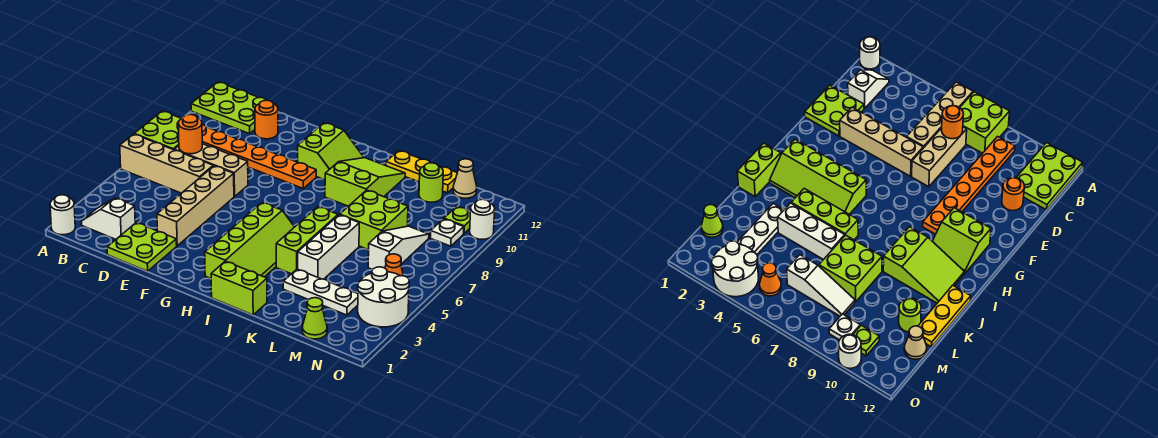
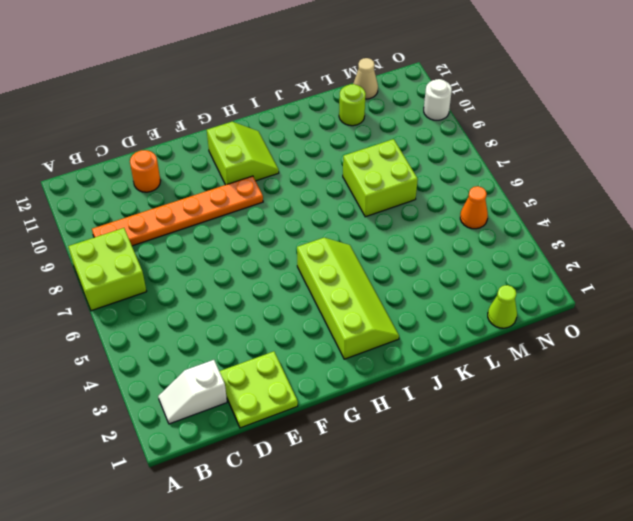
none -> white 1x1 round brick [50,195,75,235]
none -> tan 1x4 brick [120,134,213,193]
none -> lime 2x3 plate [191,82,276,134]

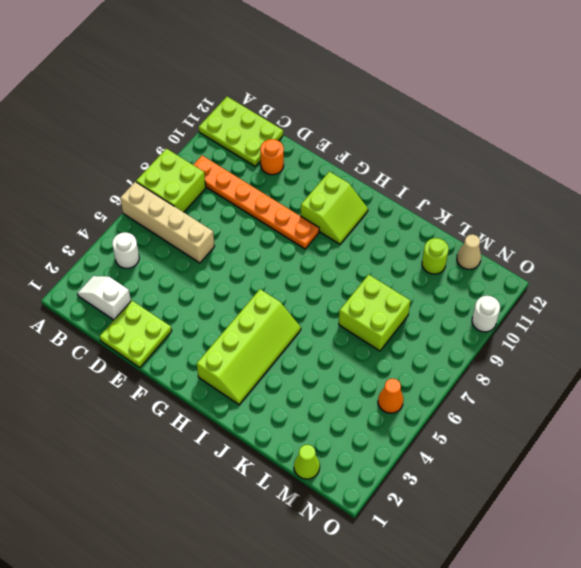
white 1x1 round brick [112,232,139,268] -> white 1x1 round brick moved to [50,195,75,235]
none -> tan 1x3 brick [174,144,248,197]
none -> tan 1x4 brick [157,166,234,246]
none -> lime 1x2 brick [211,261,267,315]

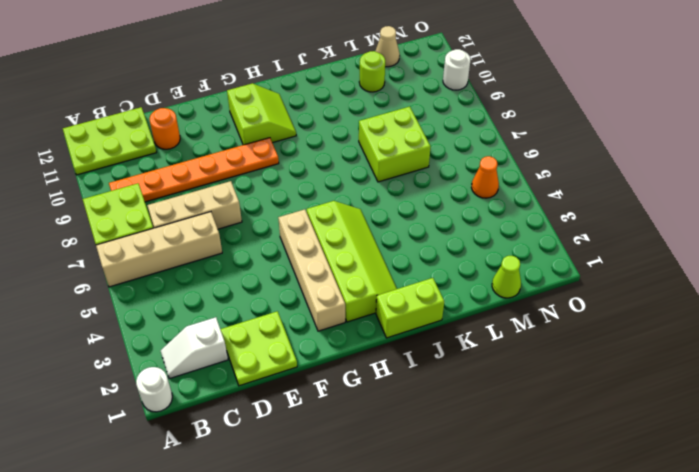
tan 1x4 brick [278,209,345,331] -> tan 1x4 brick moved to [157,166,234,246]
none -> lime 2x3 slope [325,158,405,206]
none -> lime 1x3 brick [276,207,338,274]
none -> yellow 1x3 plate [386,151,457,193]

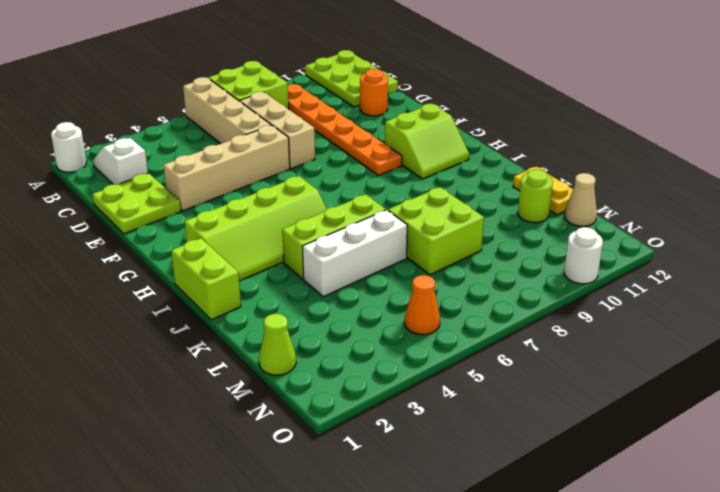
yellow 1x2 plate [513,167,573,215] -> yellow 1x3 plate [386,151,457,193]
none -> lime 2x3 slope [325,158,405,206]
none -> white 1x3 plate [283,269,358,315]
none -> white 1x3 slope [368,226,429,270]

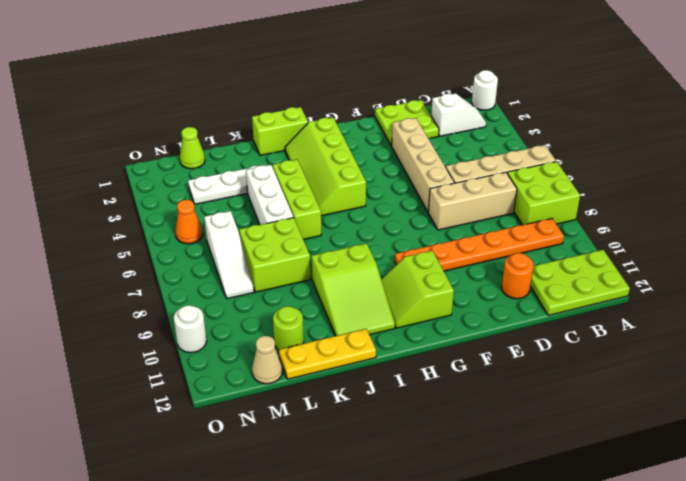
none -> white 2x2 round brick [358,267,409,327]
none -> white 1x1 plate [430,219,464,246]
none -> lime 1x1 plate [444,207,470,234]

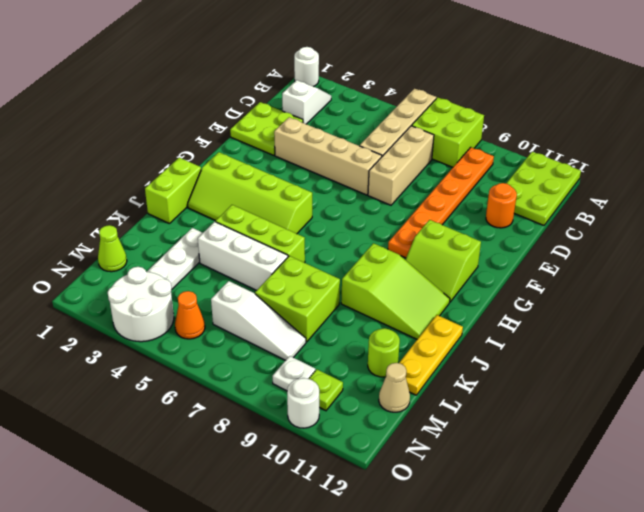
none -> orange 1x1 round brick [178,114,202,154]

